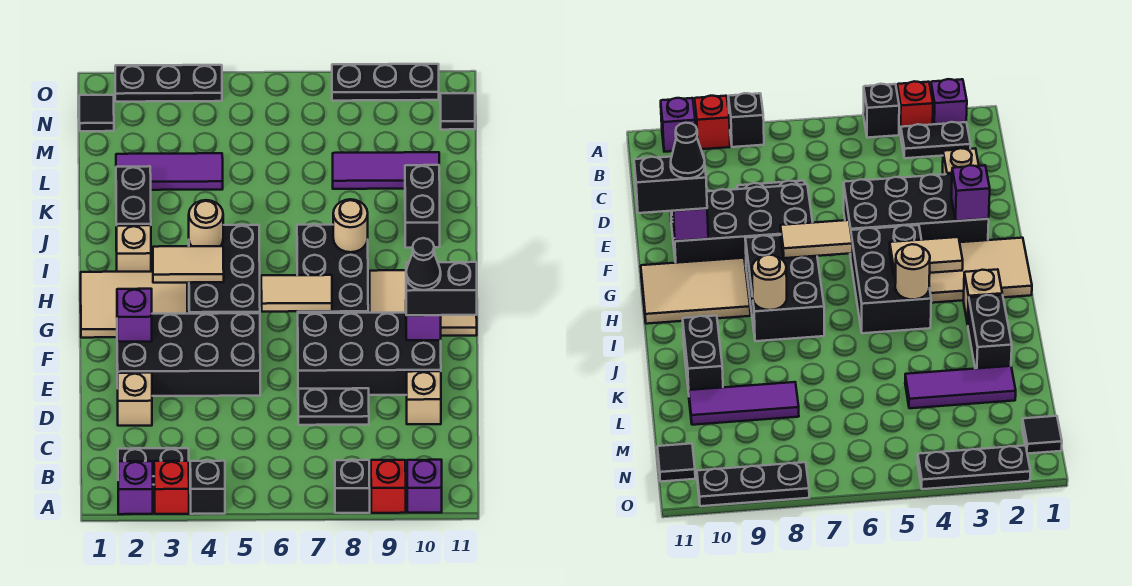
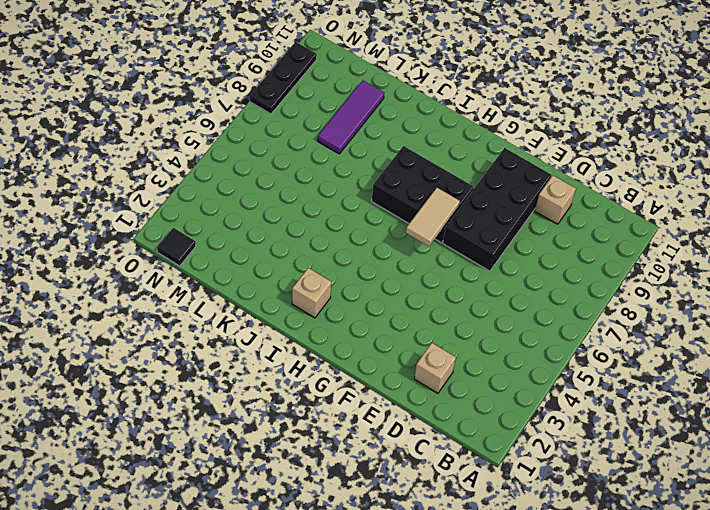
none -> purple 1x1 brick [118,461,153,514]
none -> red 1x1 brick [154,461,189,514]
none -> black 1x1 brick [190,461,225,514]
none -> black 1x1 brick [335,460,370,513]

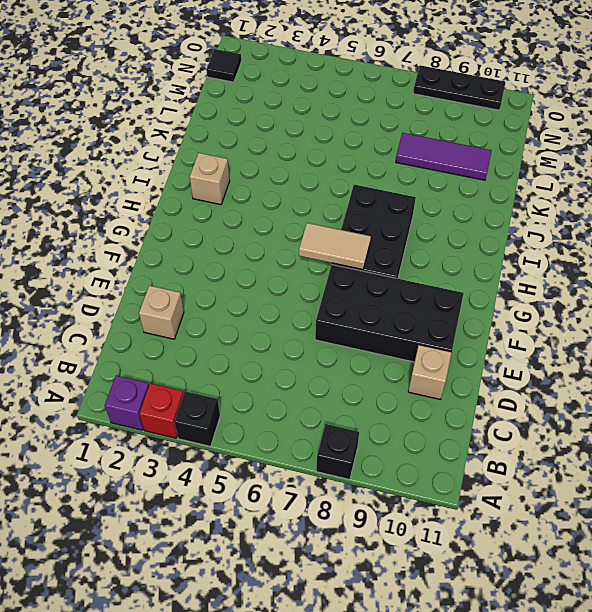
none -> red 1x1 brick [371,460,406,513]
none -> purple 1x1 brick [407,460,442,513]
none -> black 1x2 plate [118,448,189,485]
none -> black 1x2 plate [298,388,369,425]

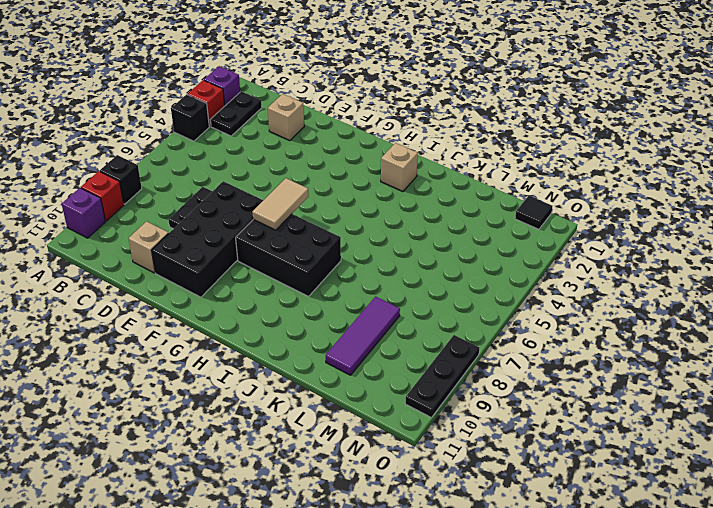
none -> black 2x4 brick [117,313,260,396]
none -> tan 2x3 tile [81,272,188,338]
none -> black 2x3 brick [189,225,260,314]
none -> tan 2x3 tile [370,270,477,336]

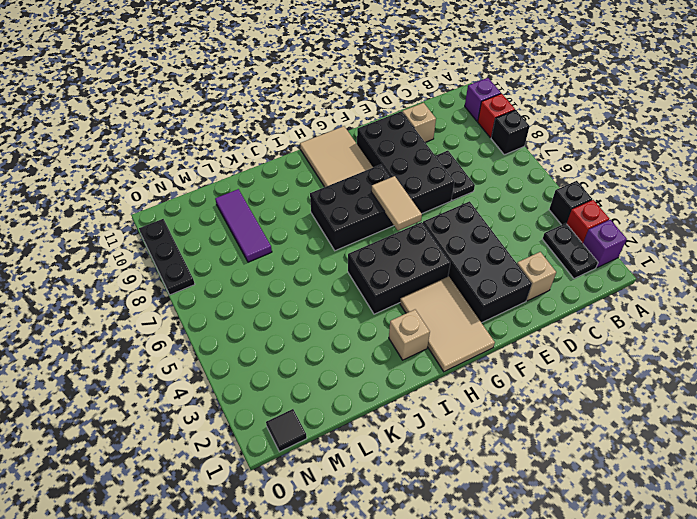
none -> black 1x2 brick [116,166,151,226]
none -> black 1x2 brick [405,165,440,248]
none -> purple 1x3 tile [116,153,223,190]
none -> black 1x1 tile [440,93,475,130]

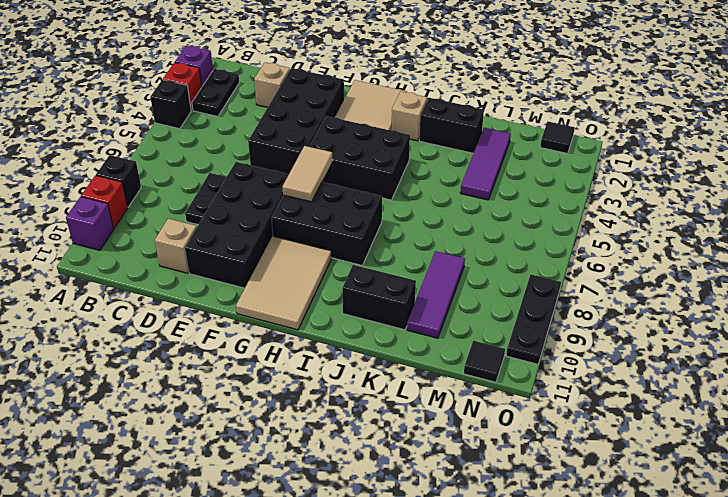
none -> black 1x3 plate [115,65,222,102]
none -> purple 1x1 brick [117,289,152,342]
none -> purple 1x1 brick [406,315,441,340]
none -> tan 1x2 tile [153,246,224,283]

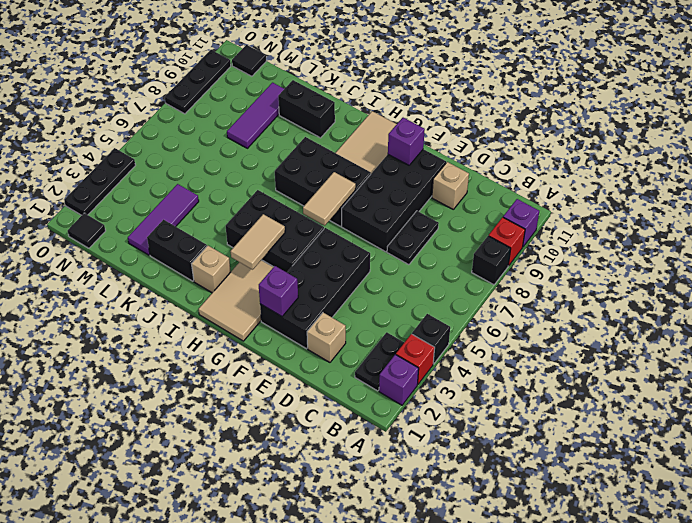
none -> tan 1x1 round brick [189,200,223,246]
none -> tan 1x1 round brick [333,199,368,252]
none -> black 1x2 brick [406,262,477,315]
none -> black 1x1 cone [406,238,441,290]

